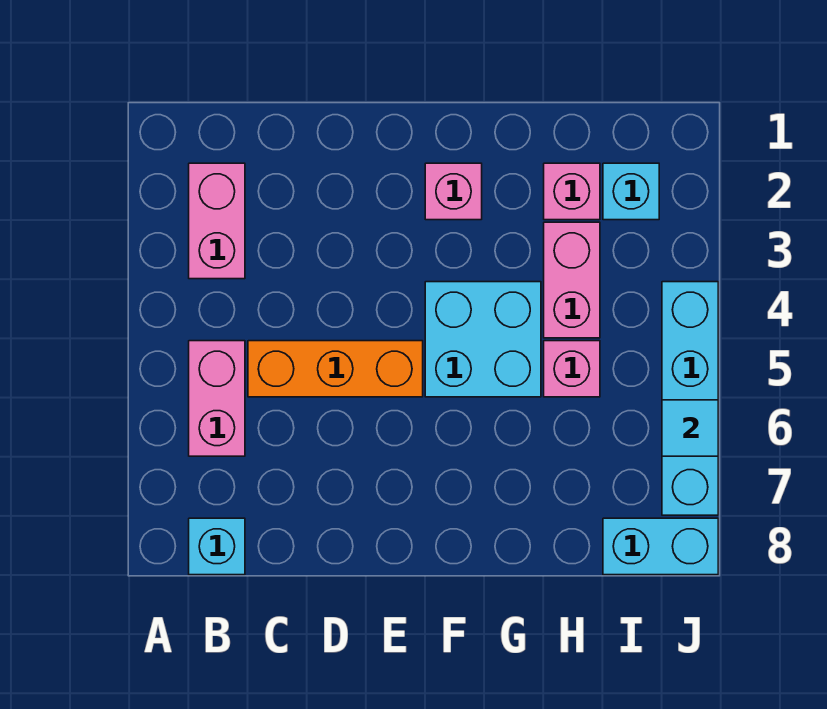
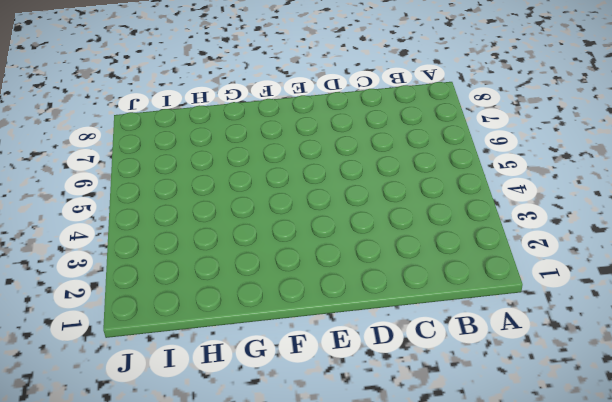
none -> pink 1x2 brick [189,163,245,279]
none -> pink 1x2 brick [189,341,245,456]
none -> cyan 1x1 brick [189,518,245,575]

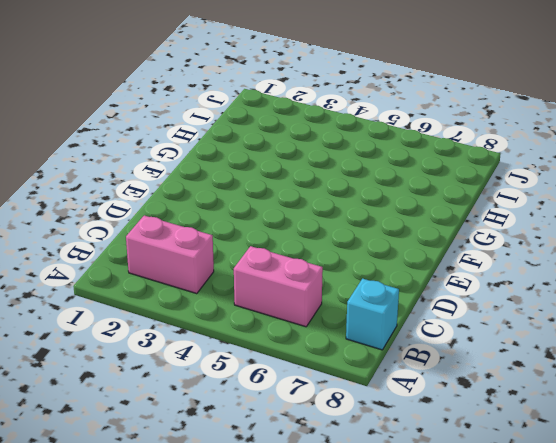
none -> orange 1x3 brick [248,341,423,397]
none -> pink 1x1 brick [425,163,482,220]
none -> cyan 2x2 brick [425,282,541,397]

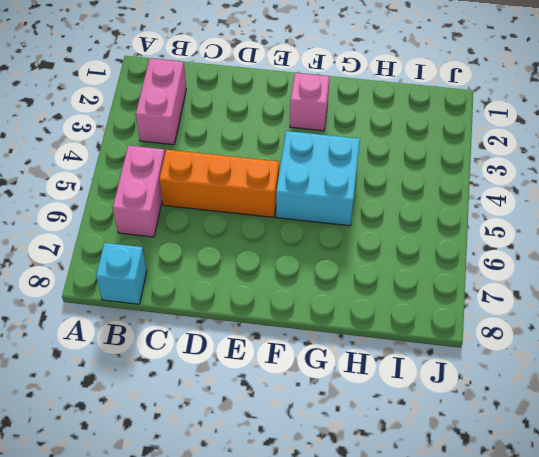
none -> pink 1x1 brick [544,163,600,220]
none -> pink 1x2 brick [544,222,600,338]
none -> pink 1x1 brick [544,341,600,397]

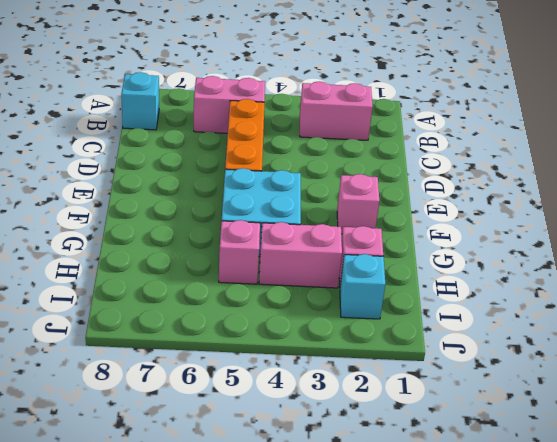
none -> cyan 1x2 brick [603,518,718,575]
none -> cyan 1x4 brick [662,282,718,515]
none -> cyan 1x1 tile [662,400,718,456]

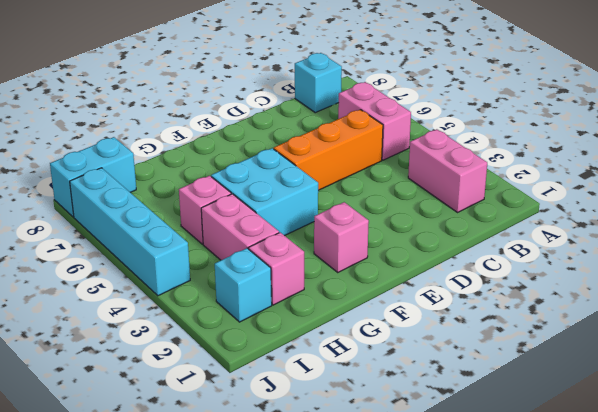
none -> cyan 1x1 tile [662,400,718,456]

